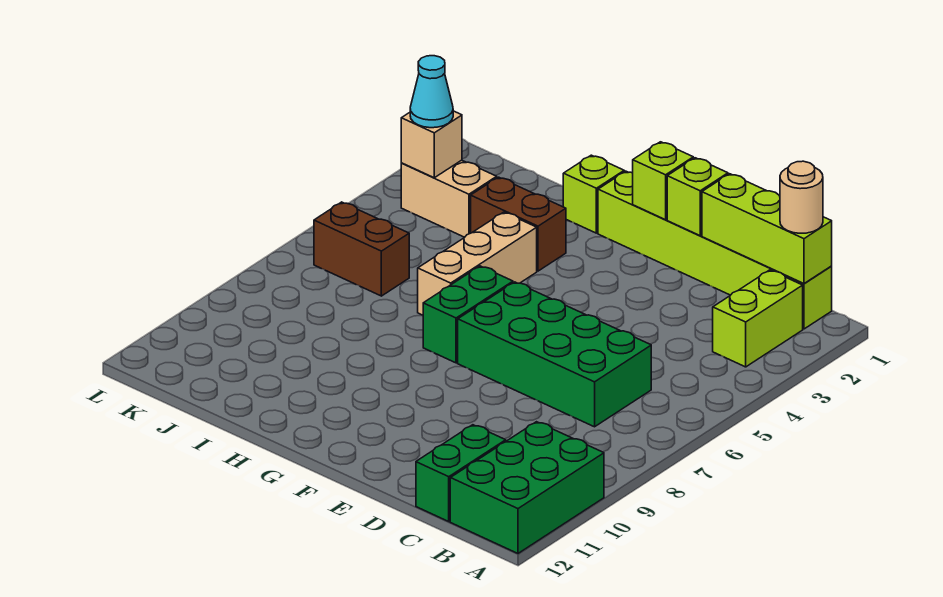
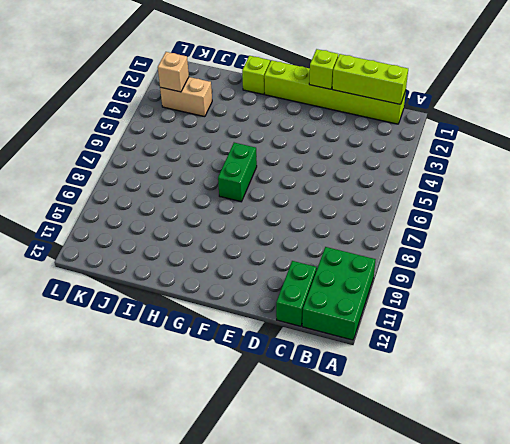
none -> lime 1x2 brick [713,270,803,367]
none -> green 2x4 brick [458,282,651,427]
none -> brown 1x2 brick [471,177,566,271]

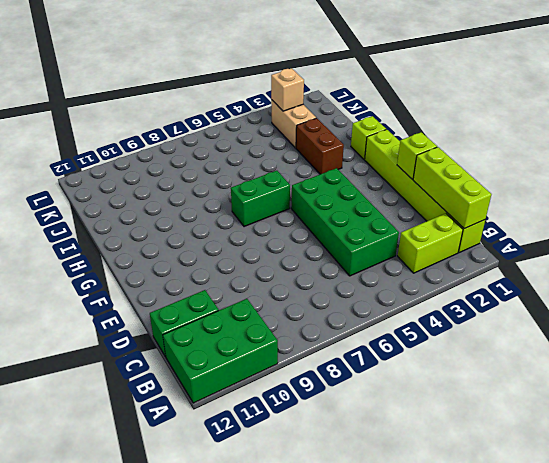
green 2x4 brick [291,168,399,276] -> green 2x4 brick moved to [458,282,651,427]
none -> tan 1x3 brick [418,212,537,315]
none -> brown 1x2 brick [314,202,409,296]
none -> lime 1x1 brick [633,142,693,220]

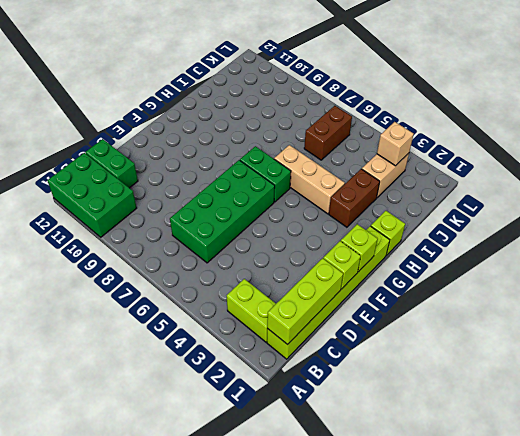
none -> tan 1x1 round brick [780,161,823,233]
none -> cyan 1x1 cone [410,56,453,128]

